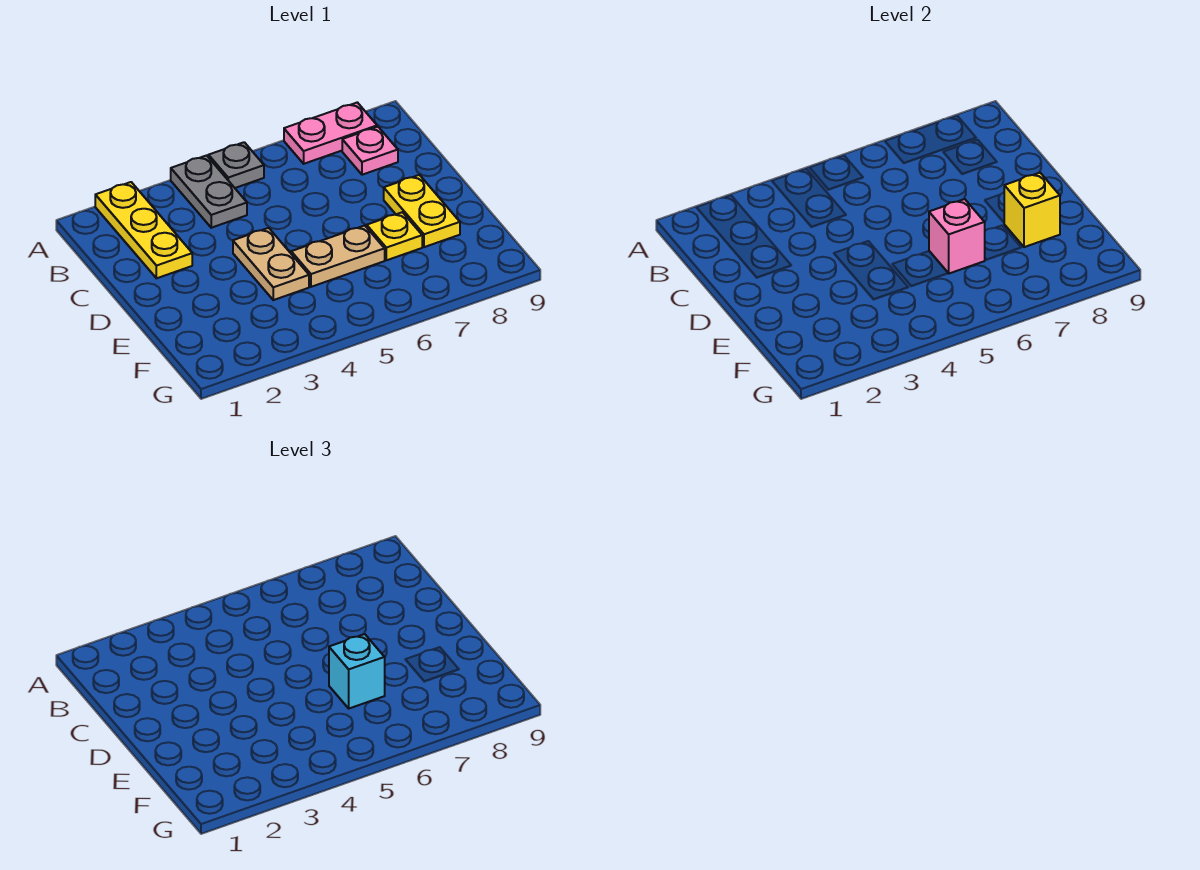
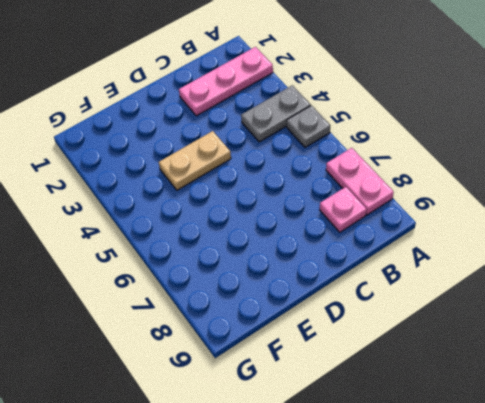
pink 1x3 plate [179,47,273,116] -> yellow 1x3 plate [95,182,192,278]
none -> yellow 1x2 plate [384,175,460,247]
none -> tan 1x2 plate [291,226,385,287]
none -> yellow 1x1 plate [367,212,422,260]

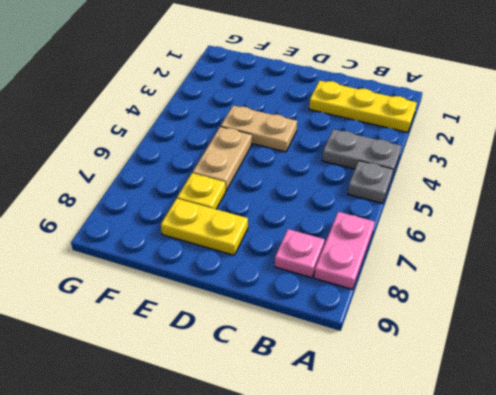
none -> pink 1x1 brick [929,199,985,273]
none -> yellow 1x1 brick [1004,173,1060,247]
none -> cyan 1x1 brick [329,634,385,708]

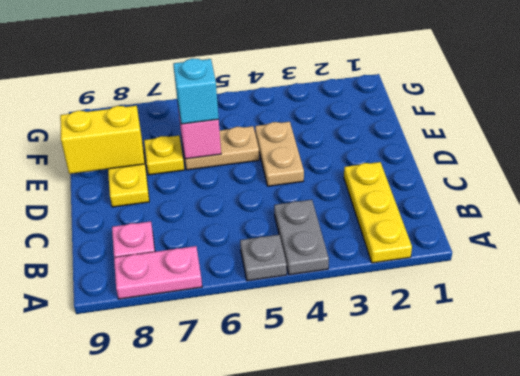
yellow 1x2 brick [60,106,145,174] -> yellow 1x1 brick [1004,173,1060,247]

